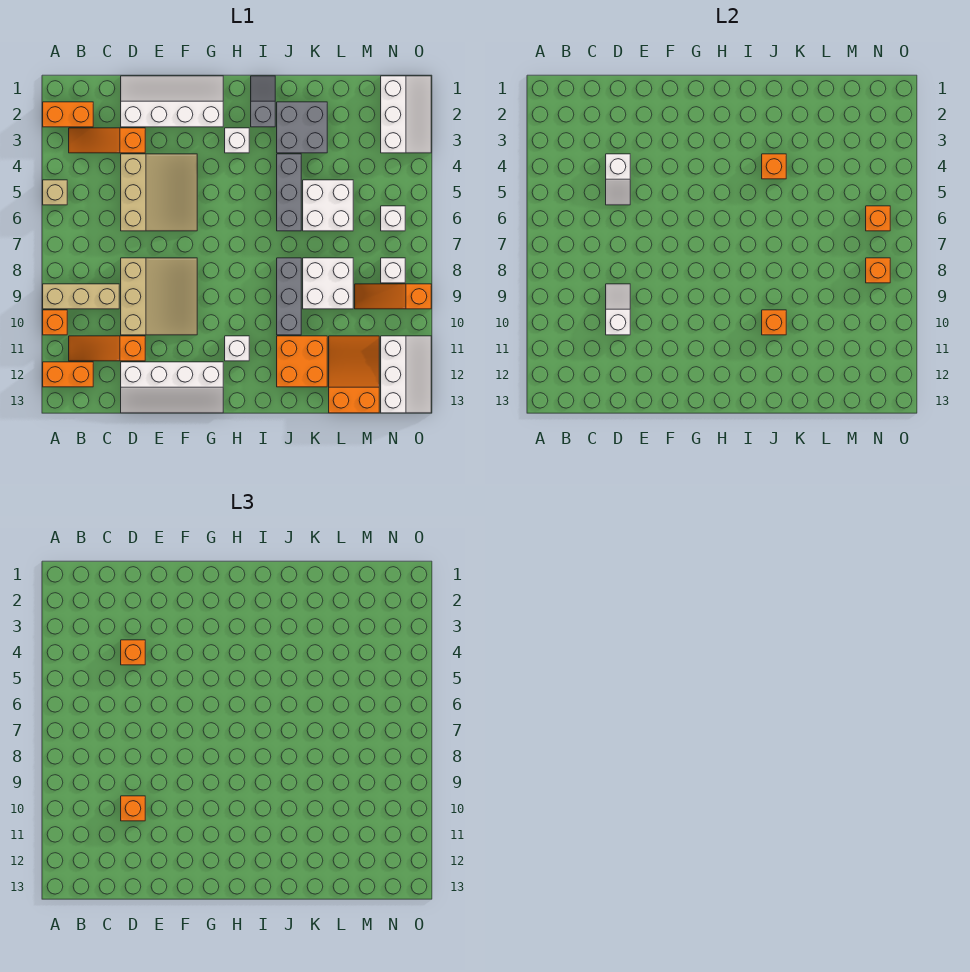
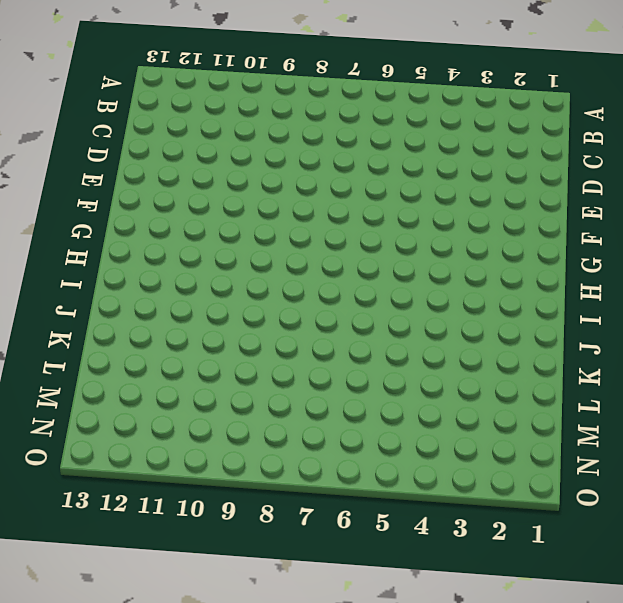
none -> orange 1x2 brick [43,102,93,127]
none -> tan 1x1 brick [43,180,67,205]
none -> tan 1x3 brick [43,284,119,309]
none -> orange 1x1 brick [43,310,67,335]

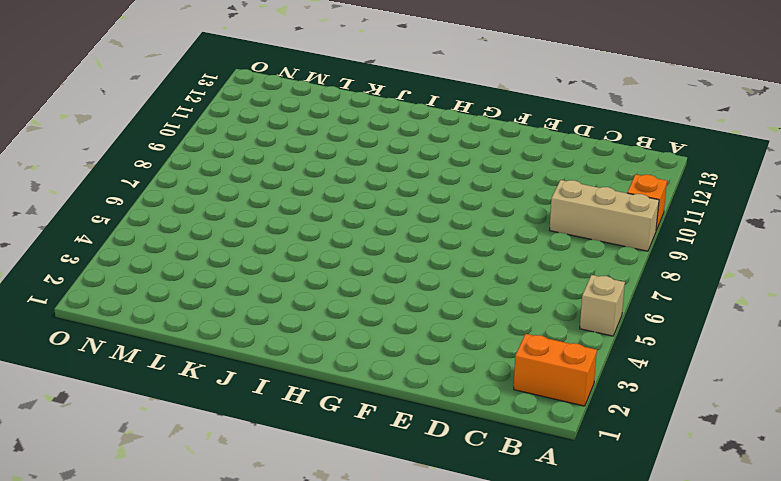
none -> orange 1x2 brick [43,362,93,387]
none -> orange 1x3 slope [69,128,145,153]
none -> orange 1x3 slope [69,336,145,361]
none -> white 2x4 slope [121,76,223,127]

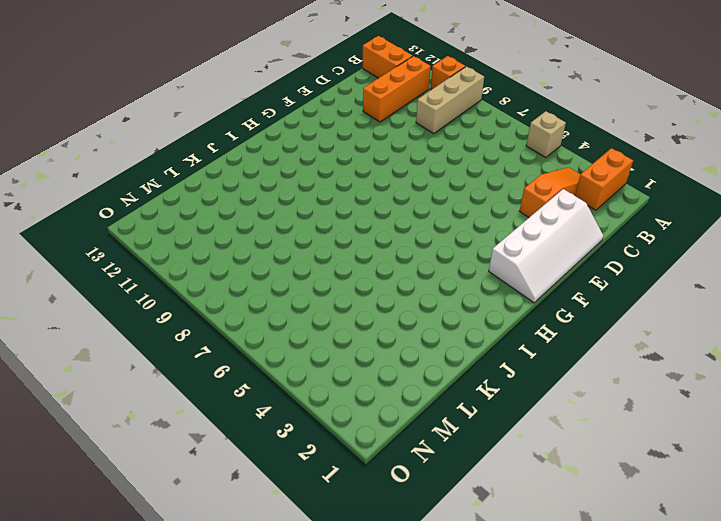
orange 1x3 brick [363,56,431,122] -> orange 1x3 slope [69,336,145,361]
orange 1x2 brick [363,36,413,78] -> orange 1x2 brick turned to [43,362,93,387]
none -> tan 3x3 slope [121,154,197,231]
none -> tan 3x3 slope [121,258,197,335]
none -> white 2x4 slope [121,362,223,413]
none -> white 1x1 brick [225,128,249,153]

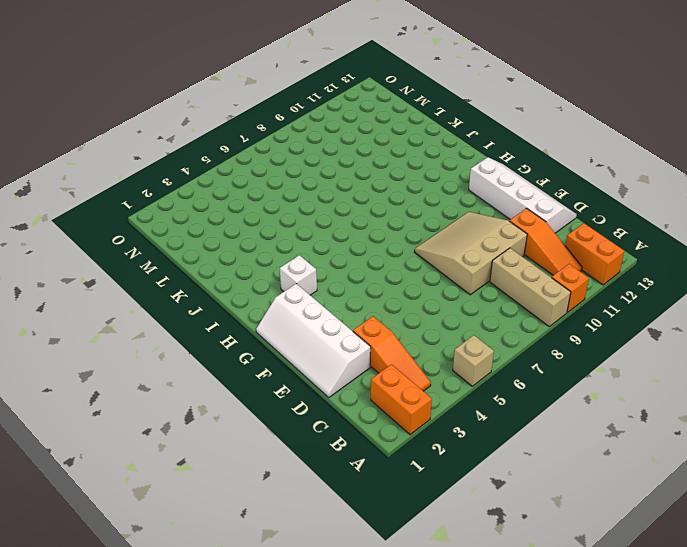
none -> tan 3x3 slope [121,154,197,231]
none -> white 1x1 brick [225,336,249,361]
none -> grey 1x2 slope [251,76,275,127]
none -> grey 2x2 brick [277,102,327,153]

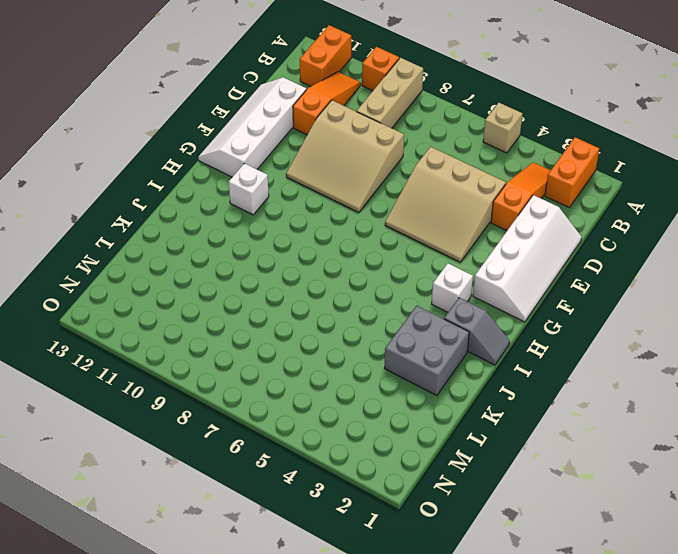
none -> grey 1x3 brick [277,154,301,231]
none -> grey 1x3 brick [277,258,301,335]
none -> orange 2x2 brick [277,336,327,387]
none -> white 2x2 brick [303,180,353,231]

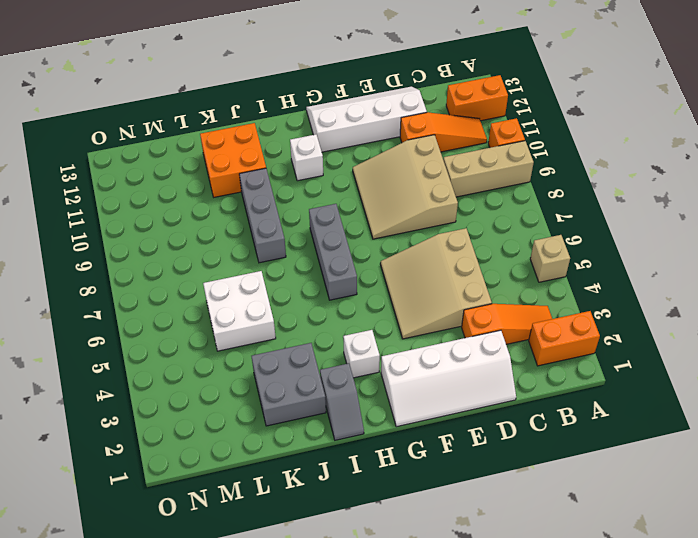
grey 1x3 brick [309,204,357,300] -> grey 1x3 brick moved to [277,154,301,231]
none -> white 2x2 brick [303,258,353,309]
none -> orange 2x3 slope [329,336,379,413]
none -> orange 1x3 slope [355,284,431,309]
none -> white 2x3 slope [381,76,431,153]

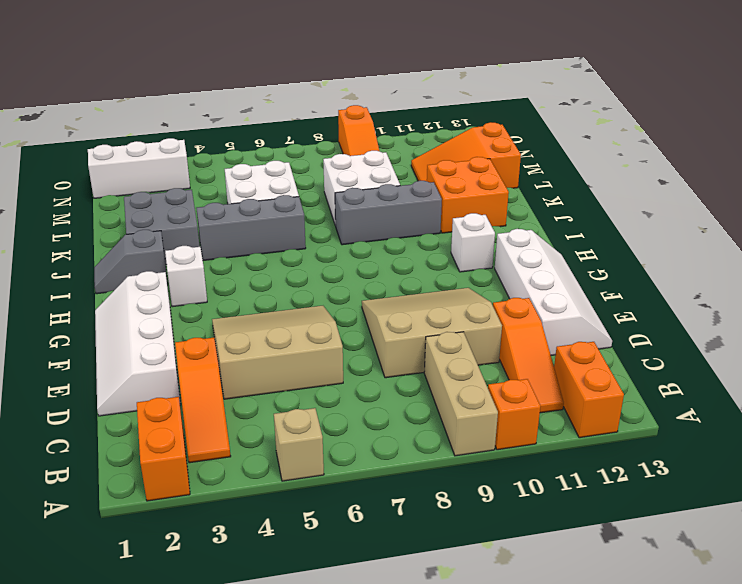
none -> white 1x1 brick [381,206,405,231]
none -> white 1x1 brick [381,258,405,283]
none -> white 2x3 slope [381,336,431,413]
none -> white 1x2 slope [606,154,630,205]

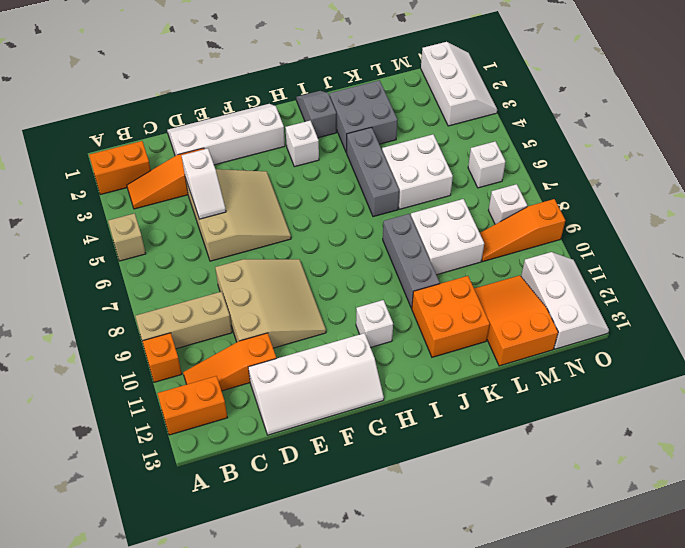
none -> white 1x2 slope [606,284,630,335]
none -> orange 1x1 brick [762,154,786,179]
none -> orange 1x1 brick [762,310,786,335]
none -> orange 1x1 brick [866,206,890,231]

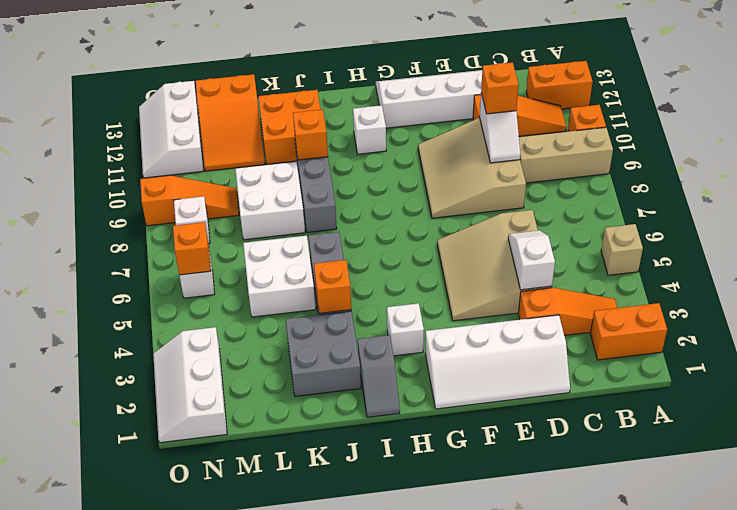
none -> orange 1x1 brick [866,258,890,283]
none -> orange 1x1 brick [121,640,145,665]

